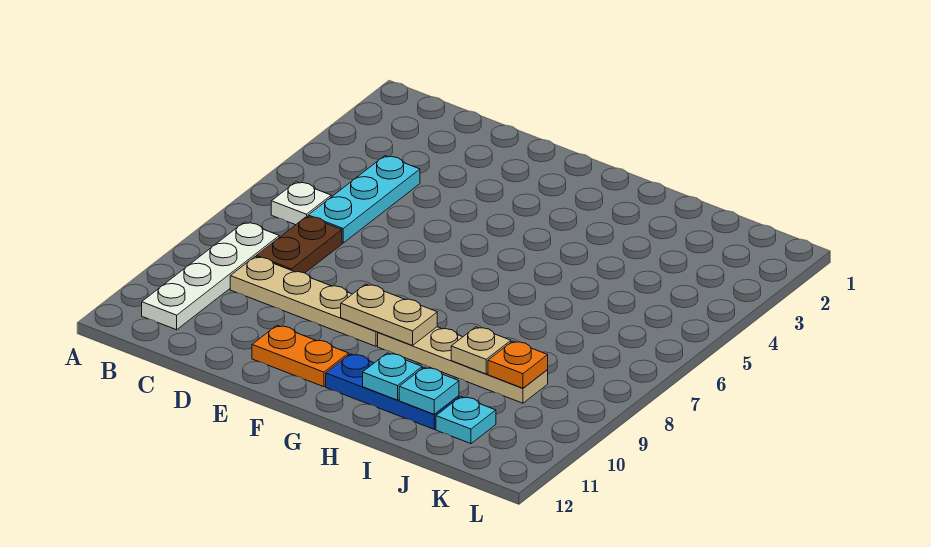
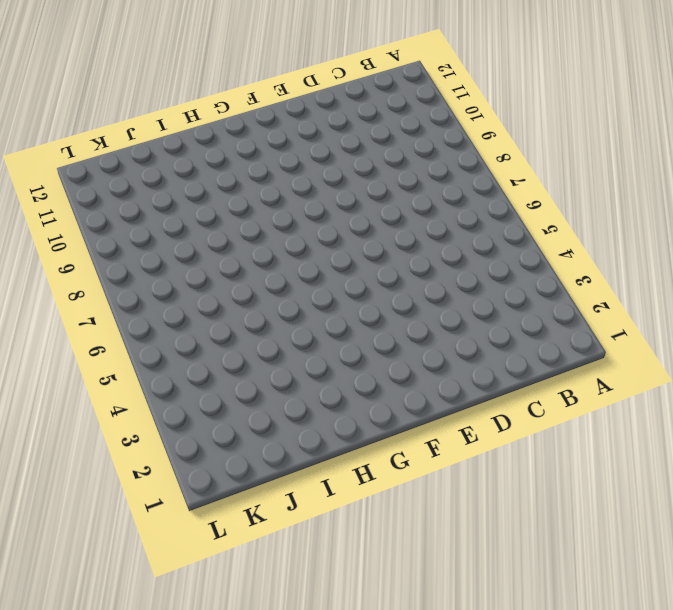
none -> white 1x1 plate [271,182,331,225]
none -> white 1x4 plate [142,222,279,330]
none -> cyan 1x3 plate [308,156,420,243]

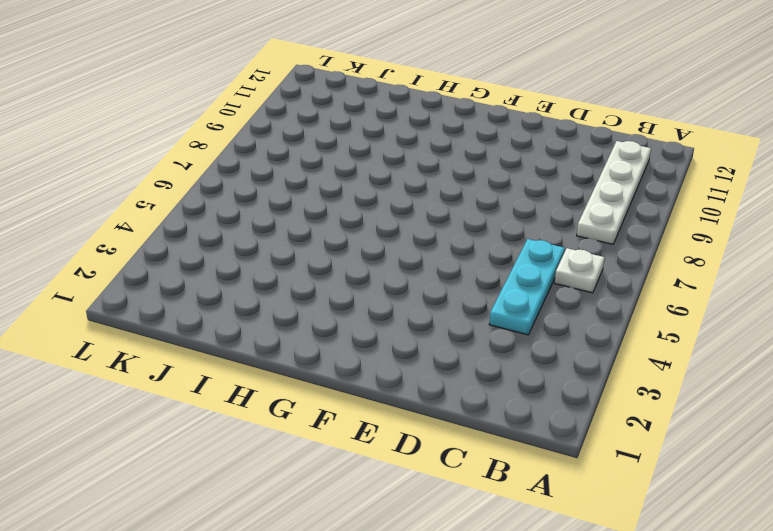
none -> brown 1x2 plate [256,216,342,273]
none -> tan 1x4 plate [230,257,378,346]
none -> orange 1x2 plate [252,326,349,387]

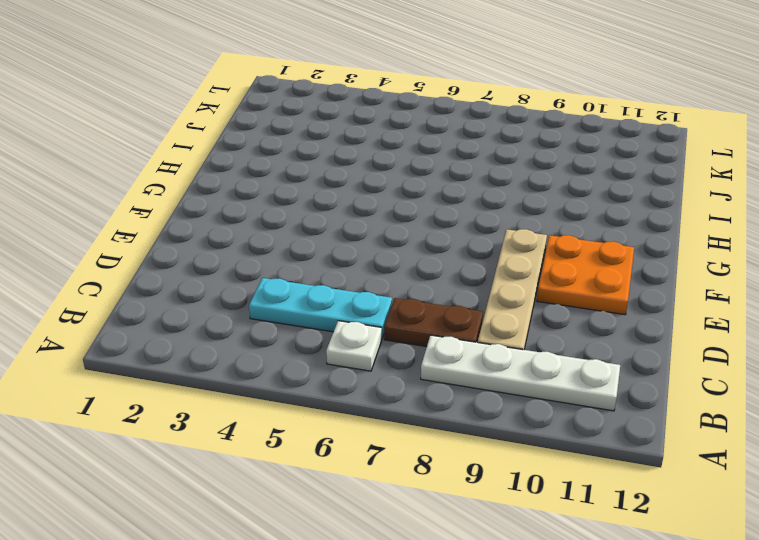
orange 2x2 plate [537,235,634,315] -> orange 1x2 plate [252,326,349,387]
none -> tan 1x4 plate [378,327,548,403]
none -> blue 1x3 plate [326,354,459,429]
none -> cyan 1x1 plate [436,397,496,444]

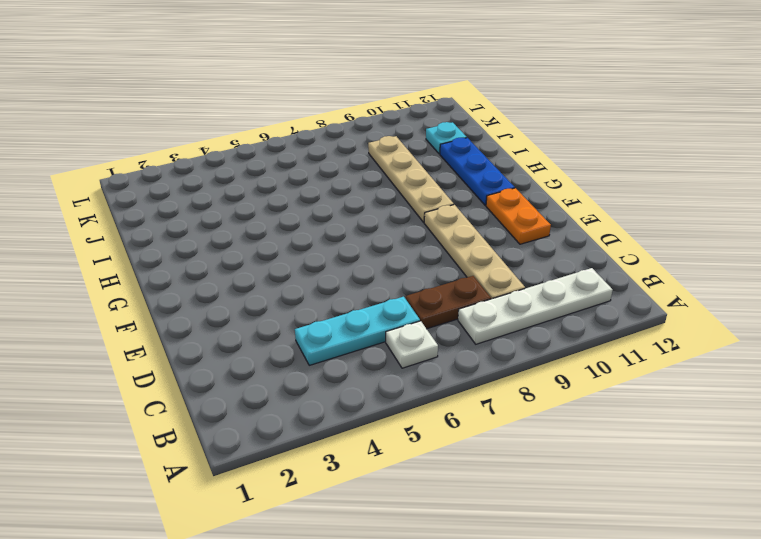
none -> tan 1x2 plate [341,284,437,345]
none -> cyan 1x1 plate [363,353,422,400]
none -> tan 1x1 plate [451,327,511,374]

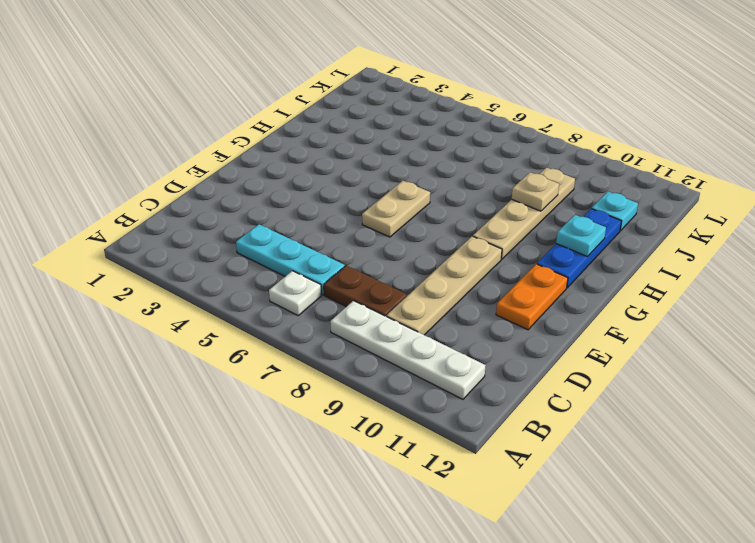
tan 1x2 plate [362,181,430,237] -> tan 1x2 plate moved to [341,284,437,345]
none -> cyan 1x1 plate [399,367,459,414]
none -> orange 1x1 plate [488,341,548,388]

